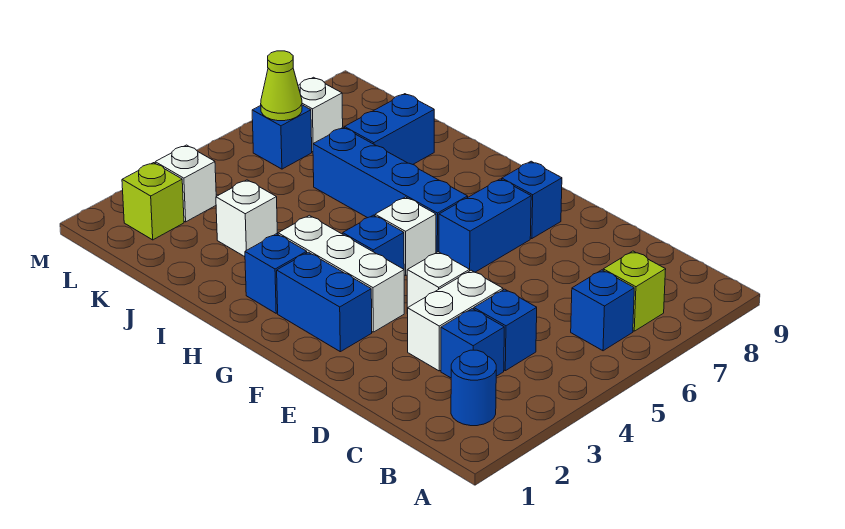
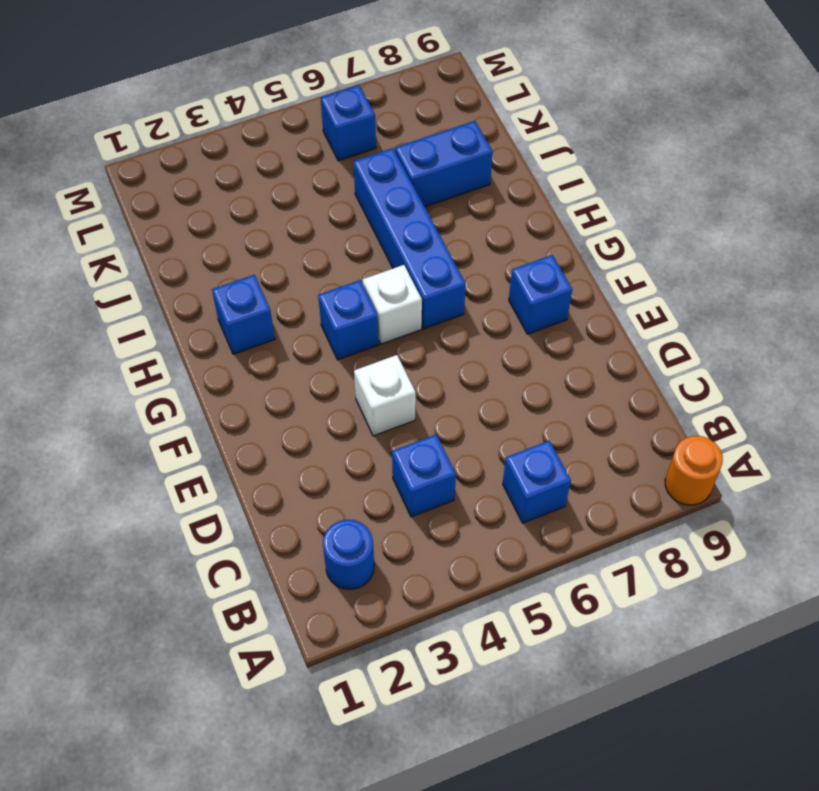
orange 1x1 round brick [665,436,723,505] -> none
none -> lime 1x1 brick [603,251,666,331]
none -> blue 1x1 brick [441,309,504,378]
none -> white 1x2 brick [408,270,503,371]

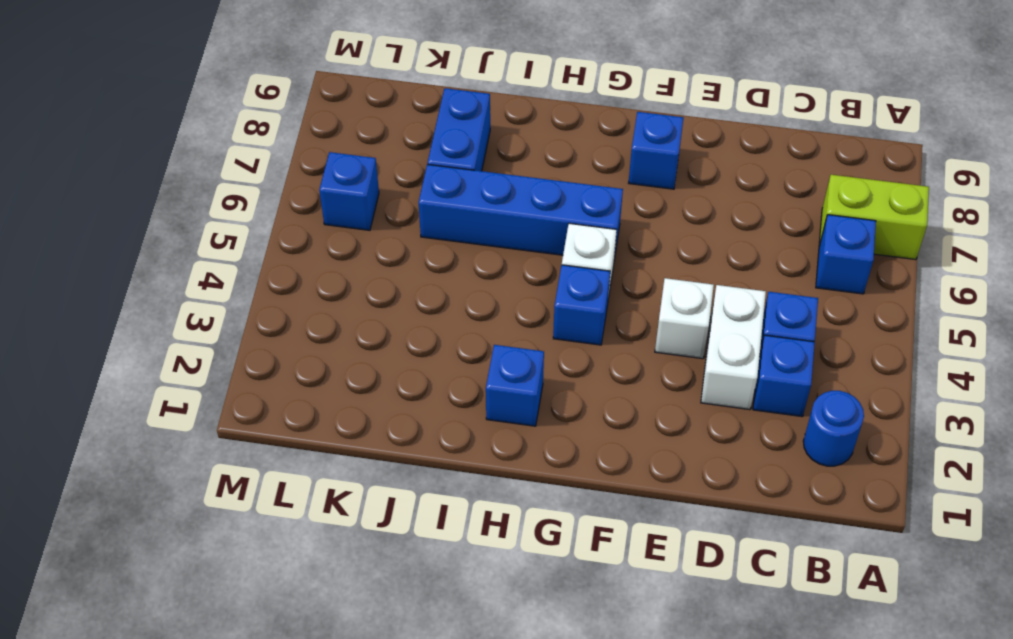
lime 1x2 brick [819,175,929,260] -> lime 1x1 brick [603,251,666,331]
none -> blue 1x2 brick [277,252,372,352]
none -> white 1x3 brick [278,215,404,332]
none -> blue 1x2 brick [439,179,531,272]

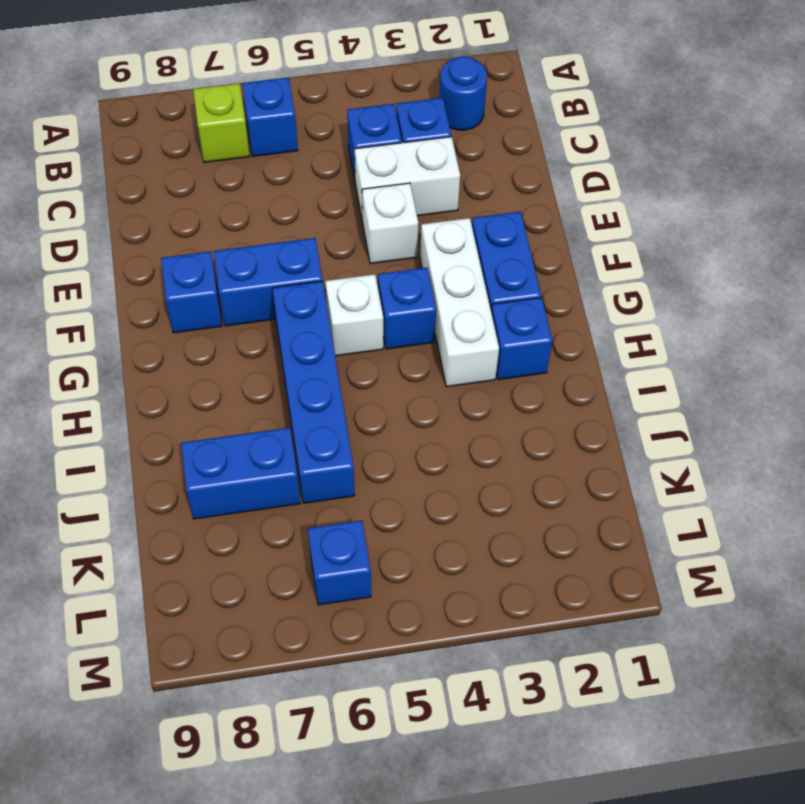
none -> white 1x1 brick [216,180,277,257]
none -> lime 1x1 brick [122,163,184,240]
none -> white 1x1 brick [155,145,216,222]

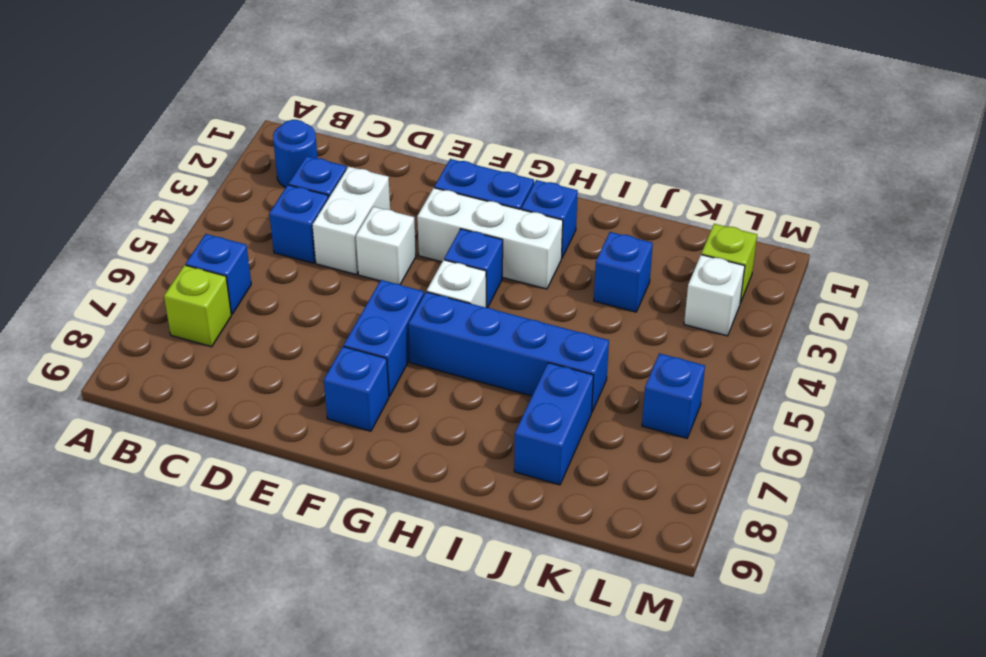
blue 1x1 brick [594,232,653,312] -> white 1x1 brick [216,180,277,257]
none -> white 1x1 brick [298,77,343,152]
none -> lime 1x1 cone [261,51,302,121]

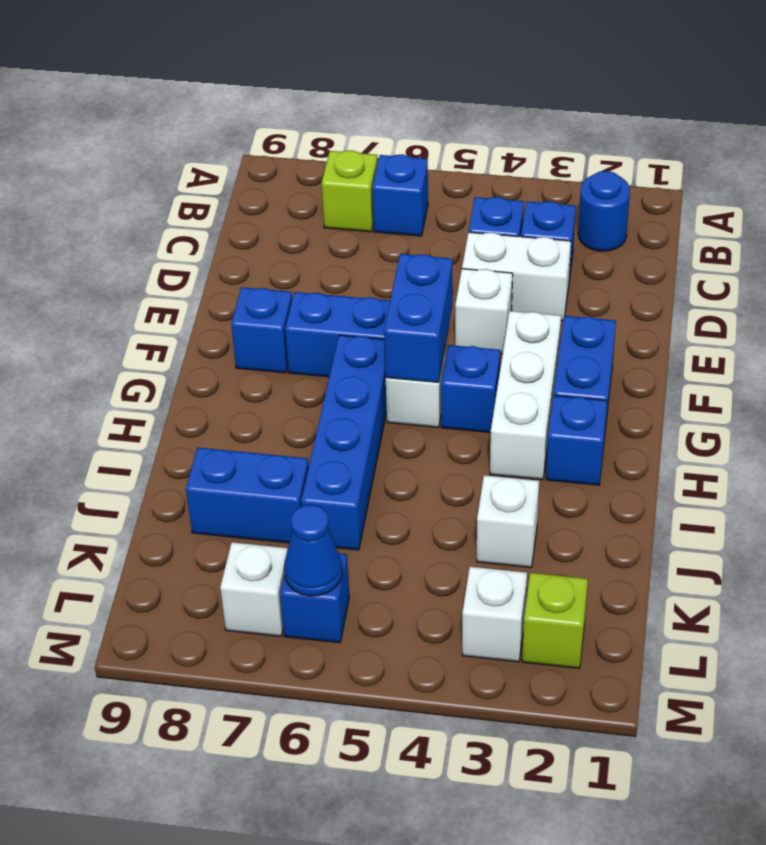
blue 1x2 brick [384,254,452,382] -> none
blue 1x1 cone [284,505,342,596] -> lime 1x1 cone [261,51,302,121]

